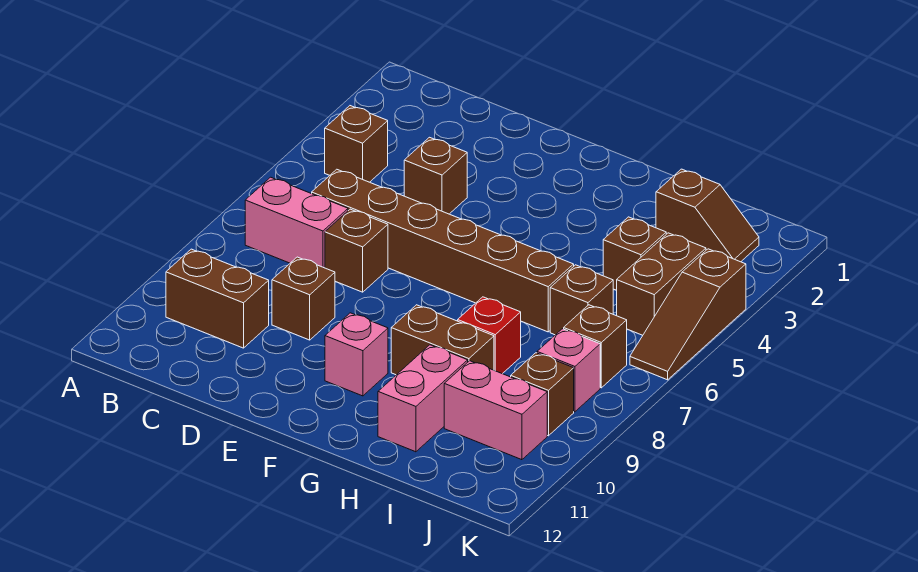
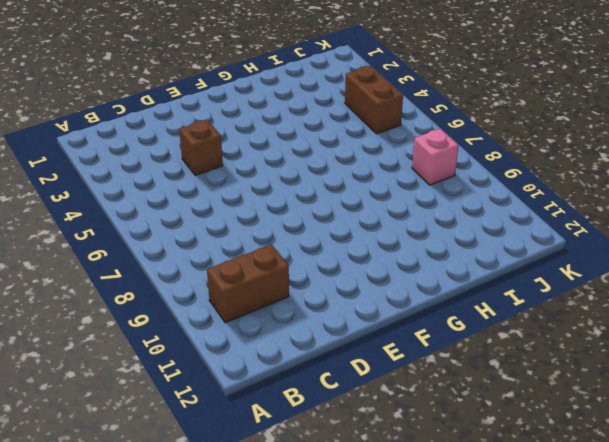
none -> brown 1x1 brick [325,106,388,182]
none -> pink 1x2 brick [245,177,348,268]
none -> brown 1x6 brick [312,169,574,332]

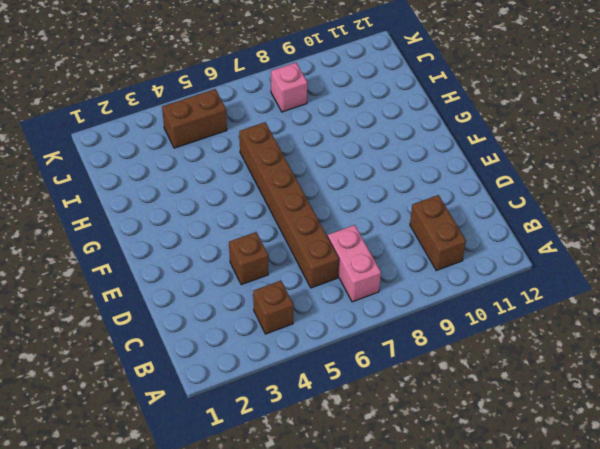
none -> brown 1x1 brick [325,209,388,292]
none -> brown 1x1 brick [272,257,335,340]
none -> pink 1x1 brick [325,313,388,396]

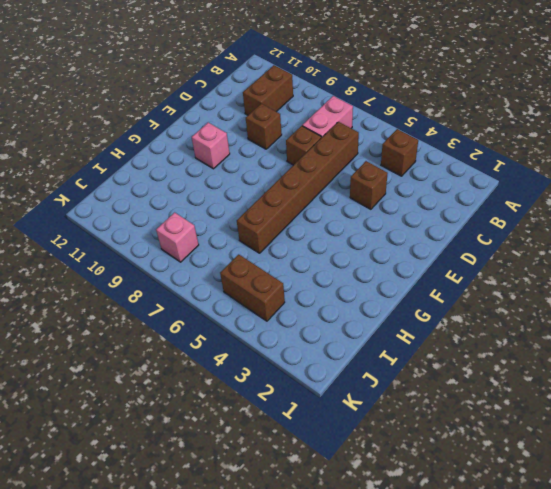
none -> brown 1x2 brick [391,305,494,375]
none -> red 1x1 brick [458,297,521,374]
none -> pink 1x2 brick [378,345,468,452]

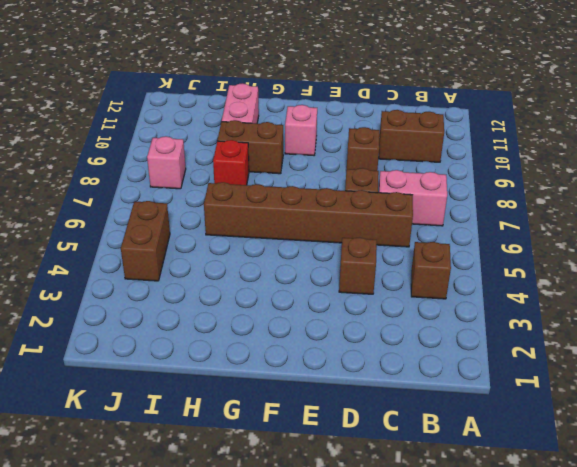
none -> brown 1x2 slope [656,169,759,262]
none -> brown 1x1 brick [603,217,666,290]
none -> brown 1x1 brick [550,265,613,335]

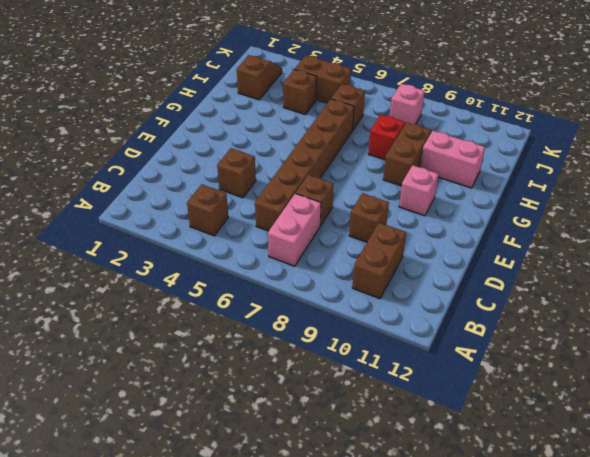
none -> pink 1x2 brick [444,361,547,460]
none -> brown 1x1 brick [564,305,627,388]
none -> brown 1x1 brick [511,353,574,436]

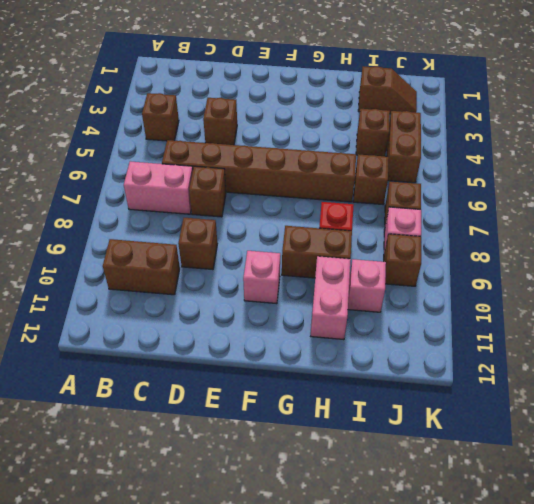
pink 1x1 brick [348,259,386,312] -> pink 1x2 brick [444,361,547,460]
none -> brown 1x3 slope [630,249,746,380]

